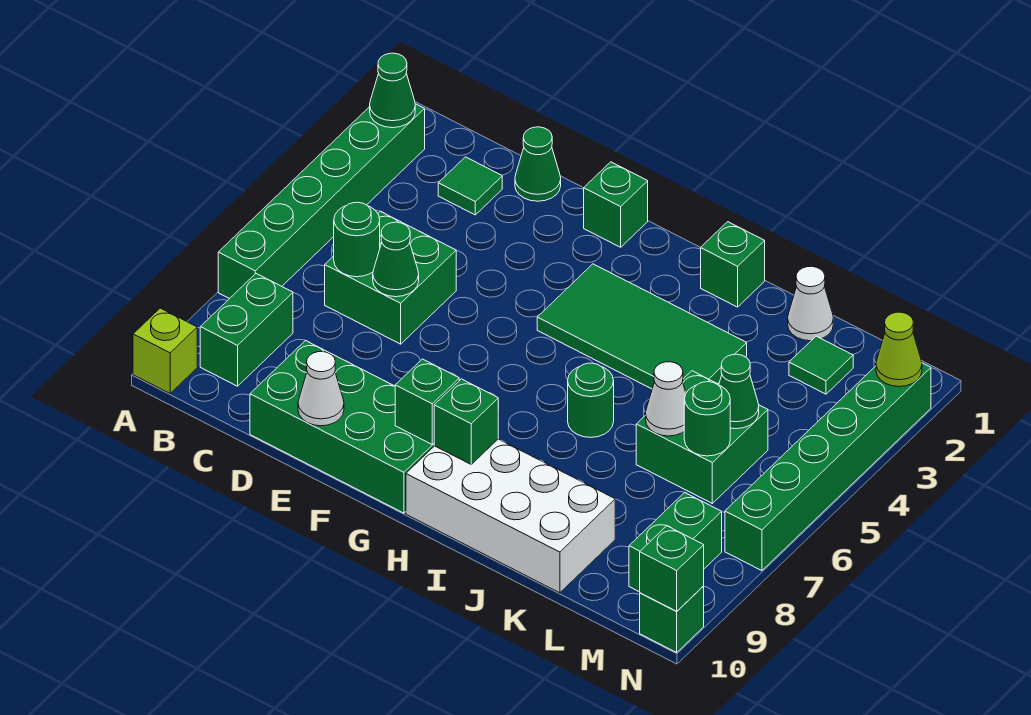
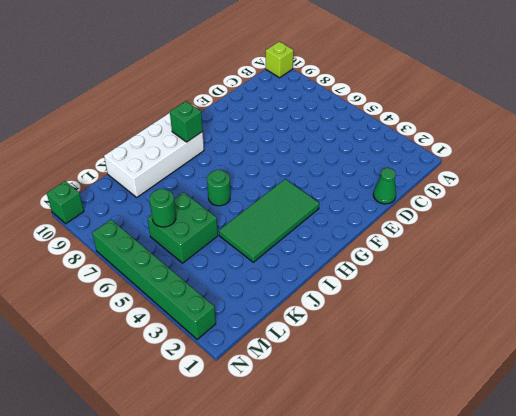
none -> green 1x6 brick [218,104,425,299]
none -> green 1x2 brick [200,274,293,386]
none -> green 1x1 tile [438,157,502,215]

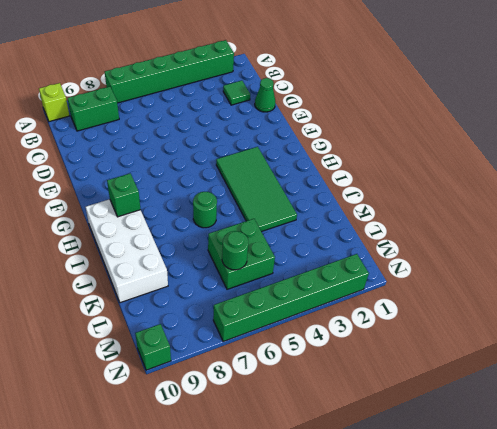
none -> green 2x2 brick [325,211,456,344]
none -> green 2x4 brick [250,340,434,513]
none -> green 1x1 brick [584,162,648,247]

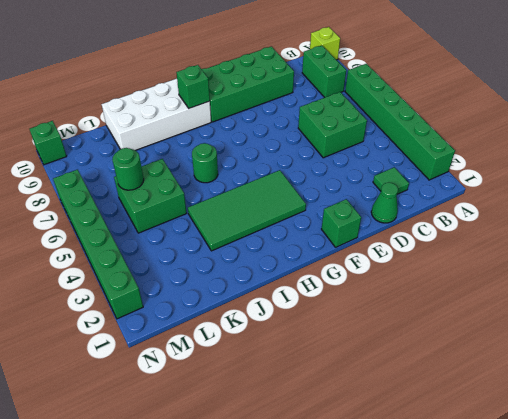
none -> green 1x1 brick [701,222,765,307]
none -> white 1x1 cone [788,266,833,341]
none -> green 1x1 tile [789,336,853,394]

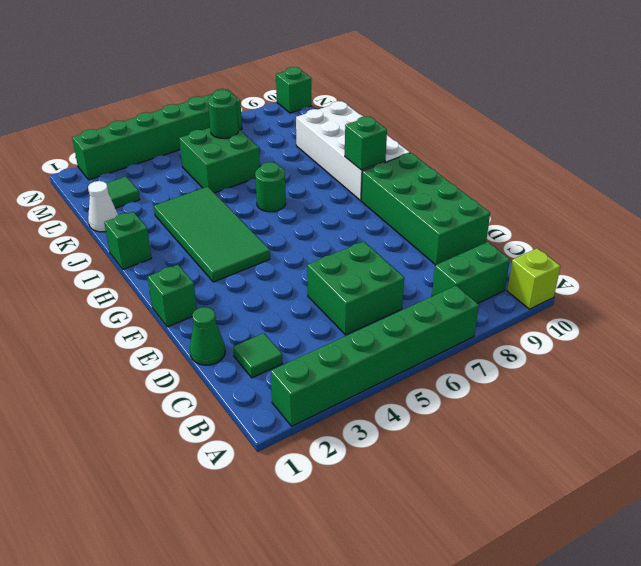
none -> green 1x2 brick [629,492,722,592]
none -> green 1x1 cone [370,53,415,128]
none -> green 1x1 round brick [334,202,380,277]

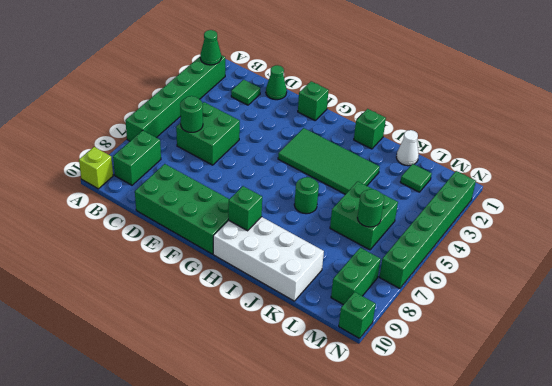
none -> green 1x1 cone [373,222,419,297]
none -> white 1x1 cone [298,352,344,426]
none -> green 1x1 brick [395,359,459,445]

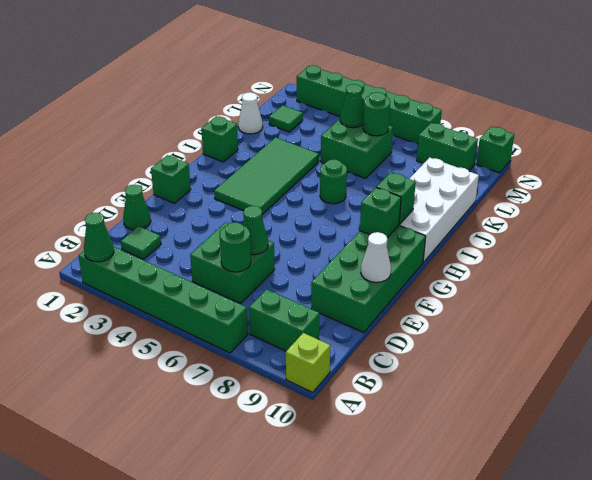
none -> white 1x1 cone [646,362,686,436]
none -> lime 1x1 cone [876,312,922,387]
none -> green 1x1 brick [640,526,704,611]

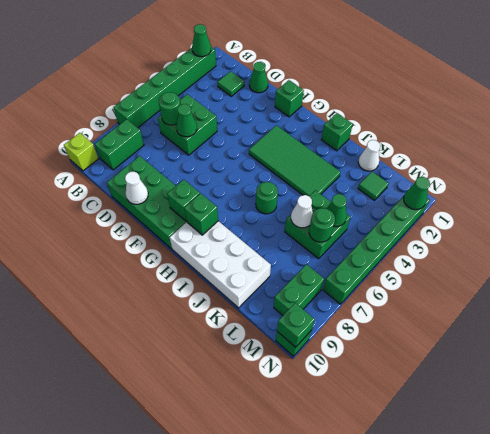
green 1x1 cone [404,177,430,210] -> lime 1x1 cone [876,312,922,387]

